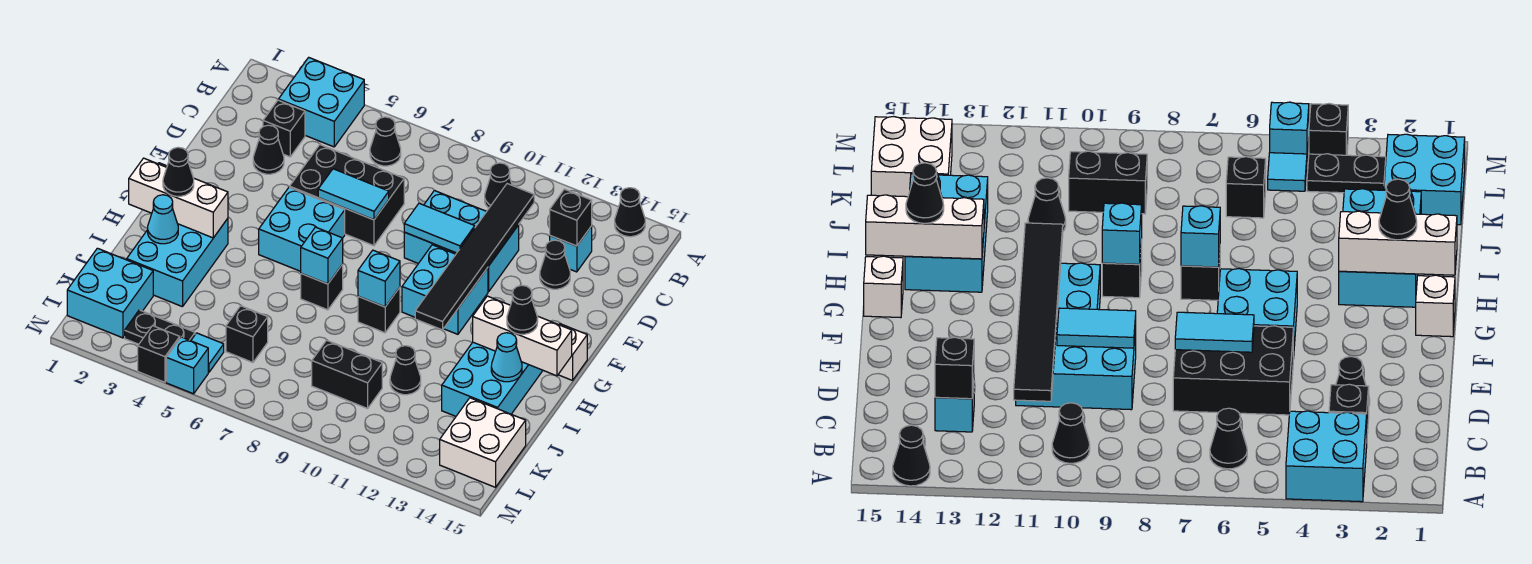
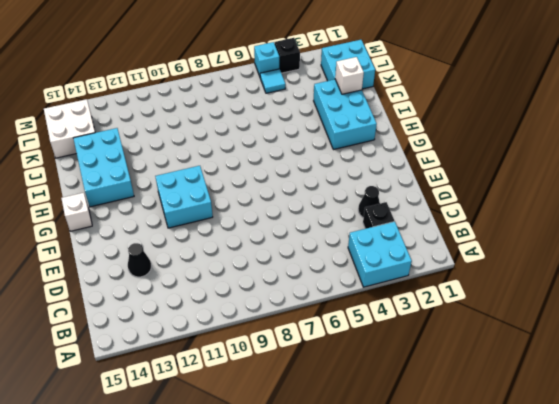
white 1x1 brick [335,57,364,94] -> white 1x1 brick moved to [1416,275,1455,337]
none -> black 1x1 cone [615,188,645,237]
none -> black 1x1 cone [370,117,401,166]
none -> black 1x1 cone [485,163,512,208]
none -> cyan 1x1 brick [550,226,592,272]

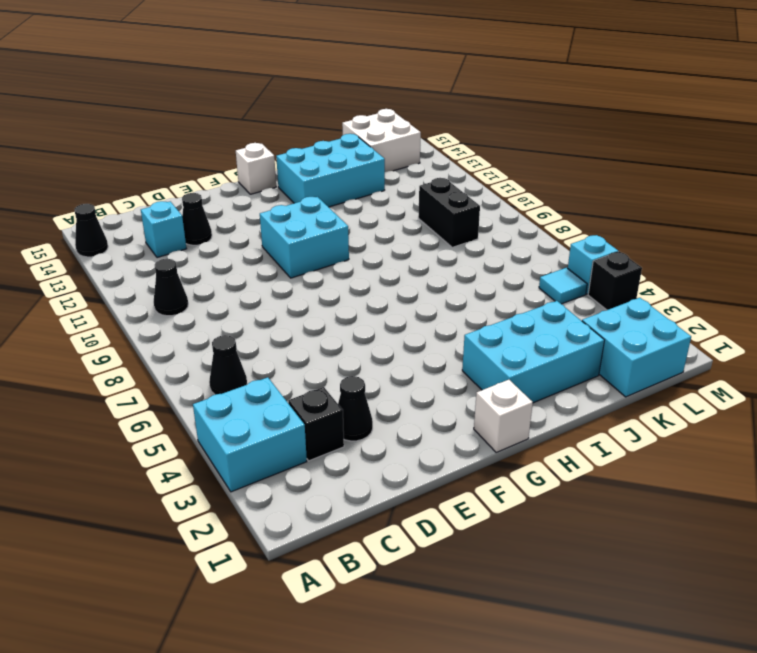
none -> black 2x3 brick [290,145,404,246]
none -> cyan 2x3 brick [404,191,519,292]
none -> cyan 2x2 brick [259,187,345,271]
none -> black 1x1 brick [301,264,343,310]

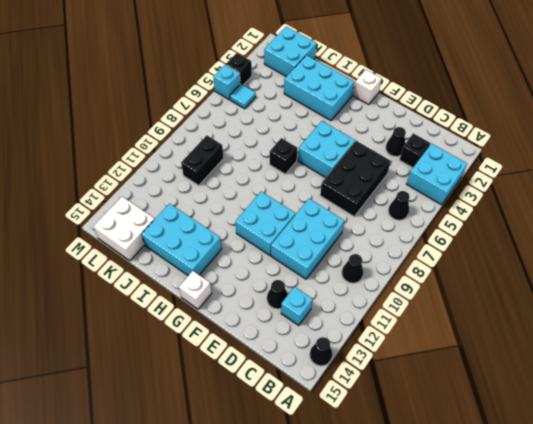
none -> black 1x1 brick [358,287,400,333]
none -> black 1x1 cone [390,346,421,395]
none -> black 1x1 brick [226,306,268,362]
none -> black 1x2 plate [125,310,195,344]

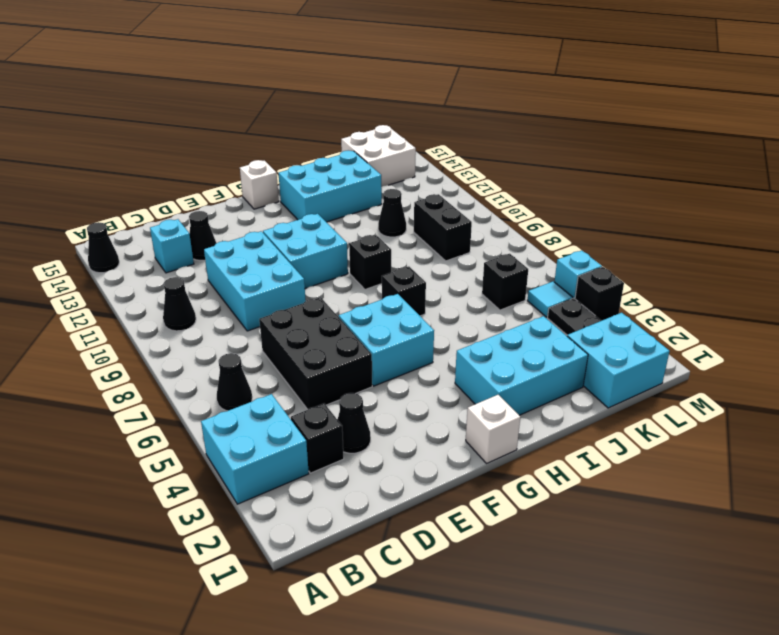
none -> black 1x6 tile [415,184,534,330]
none -> black 1x1 brick [550,189,592,246]
none -> cyan 1x2 tile [318,169,389,220]
none -> cyan 1x2 tile [404,203,475,253]

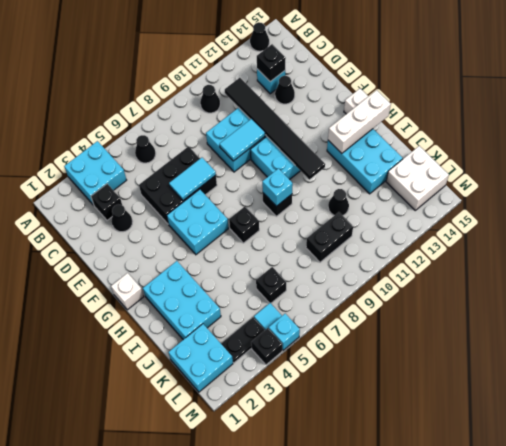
none -> white 1x3 brick [129,158,228,238]
none -> cyan 1x1 brick [301,227,343,284]
none -> cyan 1x1 cone [148,195,178,244]
none -> cyan 1x1 cone [491,333,522,382]

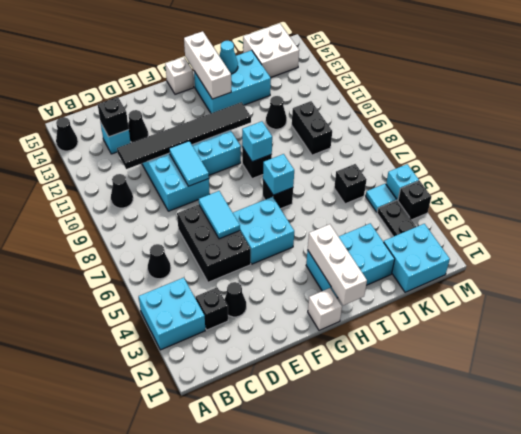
none -> cyan 1x1 cone [148,195,178,244]
none -> black 1x1 cone [163,147,194,196]
none -> black 1x1 cone [507,285,538,334]

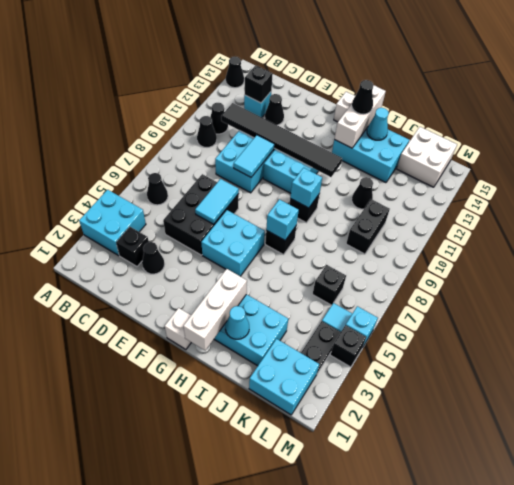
black 1x1 cone [210,103,228,134] -> black 1x1 cone moved to [163,147,194,196]

